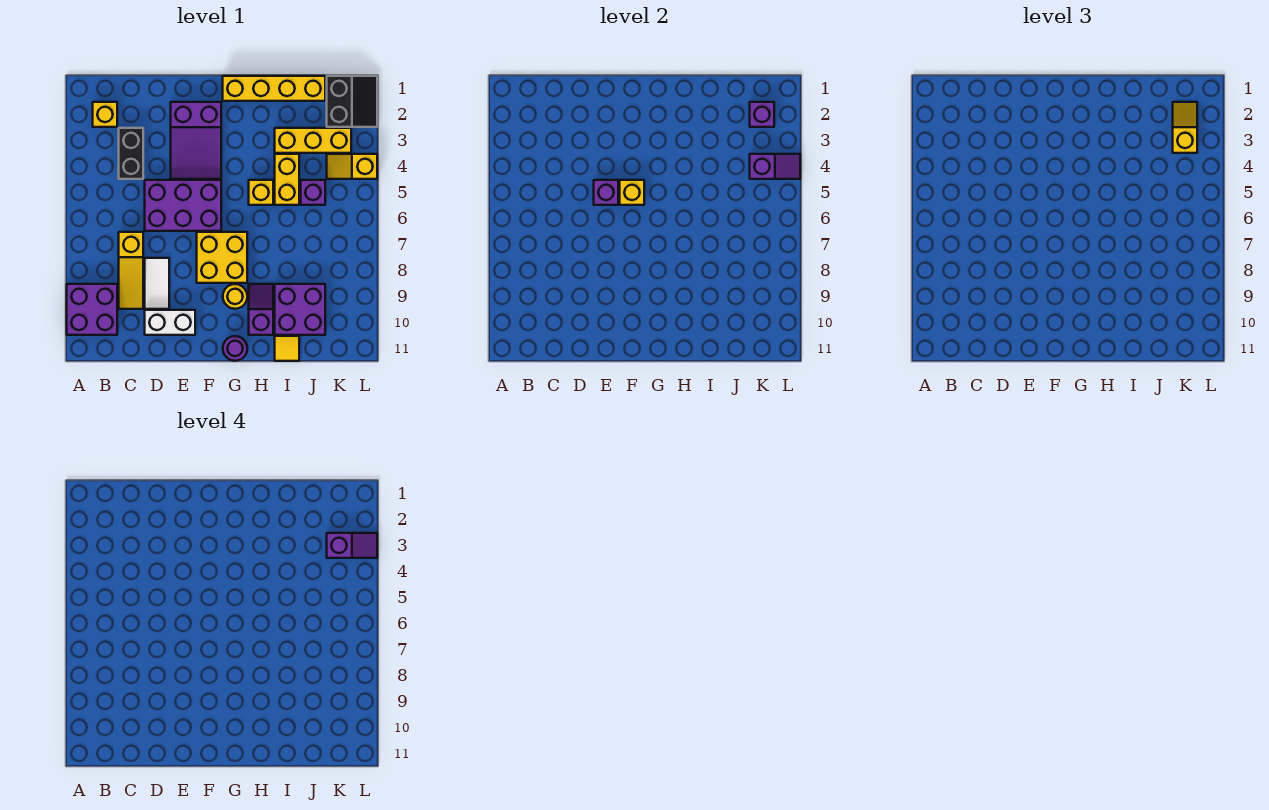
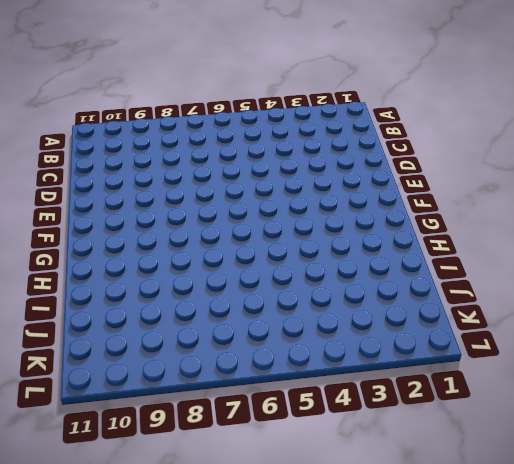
none -> purple 2x2 brick [67,284,117,335]
none -> yellow 1x1 brick [93,102,117,127]
none -> black 1x2 brick [119,128,143,179]

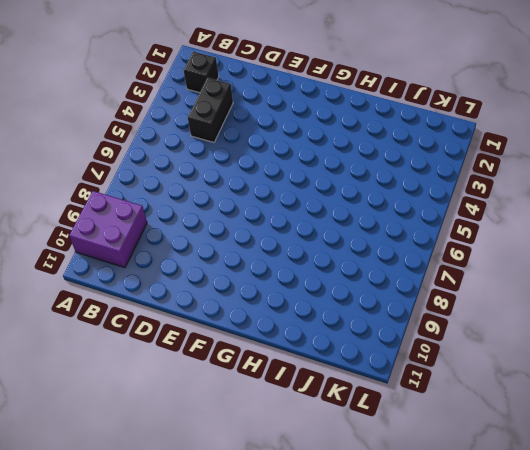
black 1x1 brick [184,52,219,93] -> yellow 1x1 brick [93,102,117,127]
none -> yellow 1x3 slope [119,232,143,309]
none -> purple 2x3 brick [145,180,221,231]
none -> white 1x2 tile [145,258,169,309]

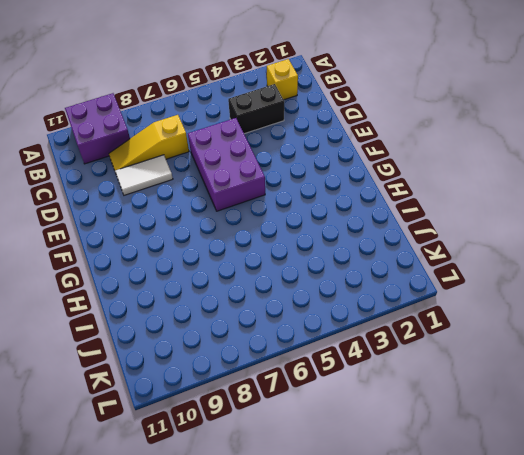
none -> white 1x2 brick [145,310,195,335]
none -> purple 2x3 slope [171,102,221,179]
none -> yellow 2x2 brick [197,232,247,283]

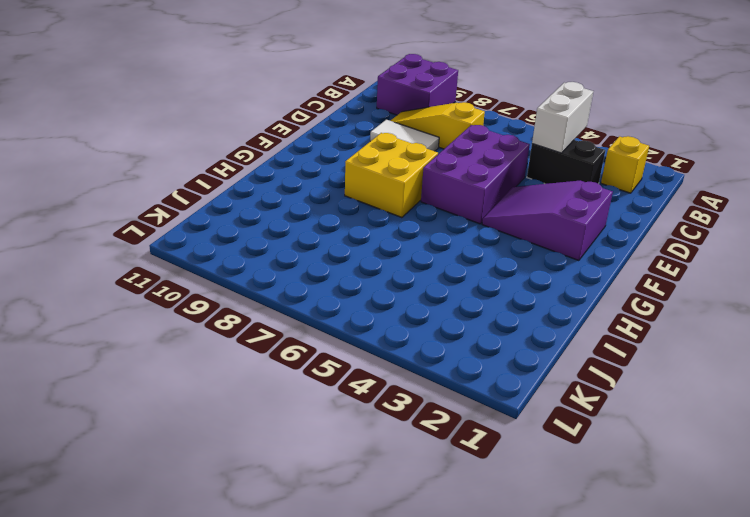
white 1x2 brick [532,82,593,153] -> white 1x2 brick moved to [145,310,195,335]
none -> yellow 1x4 brick [223,76,325,101]
none -> yellow 1x1 round brick [223,284,247,309]
none -> purple 1x1 round brick [223,336,247,361]

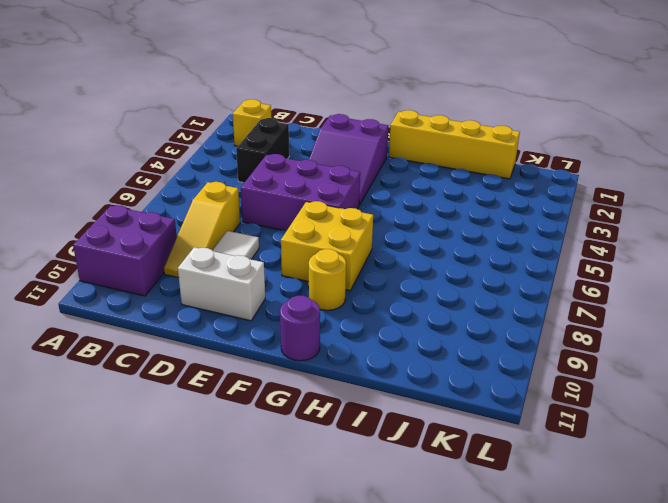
none -> yellow 1x1 brick [249,180,273,205]
none -> purple 1x2 slope [249,284,273,335]
none -> yellow 1x3 brick [275,128,351,153]

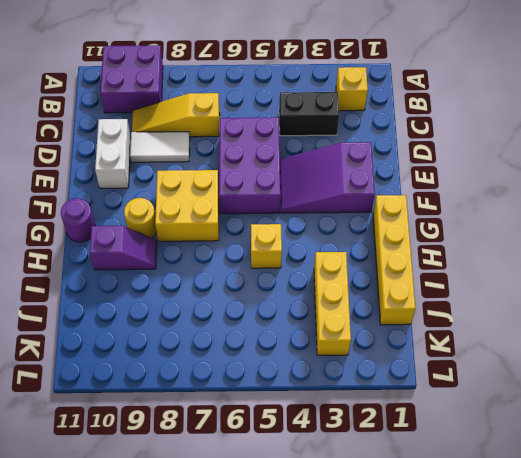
none -> yellow 1x2 brick [275,154,299,205]
none -> purple 2x2 brick [275,284,325,335]
none -> yellow 1x1 tile [275,336,299,361]

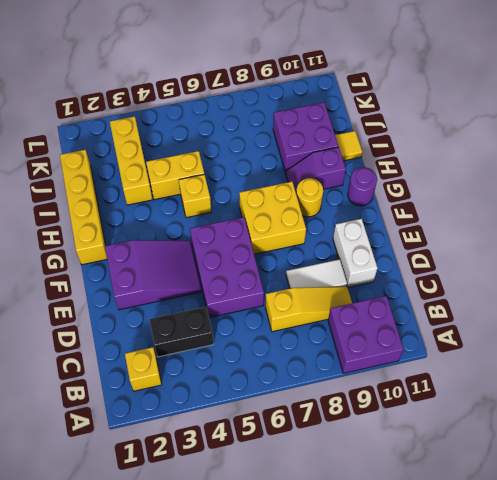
none -> purple 1x1 brick [301,180,325,205]
none -> black 2x2 slope [327,76,377,127]
none -> yellow 1x2 slope [327,154,377,179]

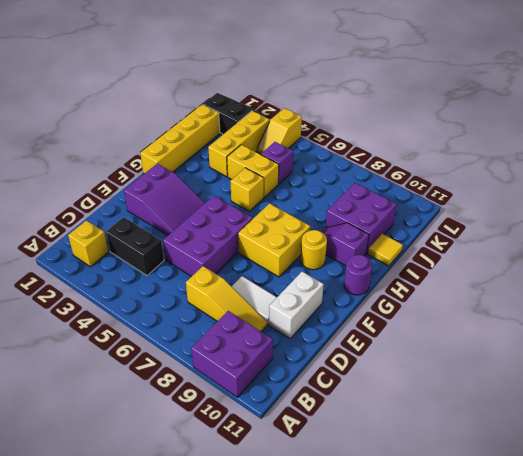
none -> purple 1x1 brick [594,180,618,205]
none -> yellow 1x1 brick [620,180,644,205]
none -> purple 1x1 brick [750,102,774,127]

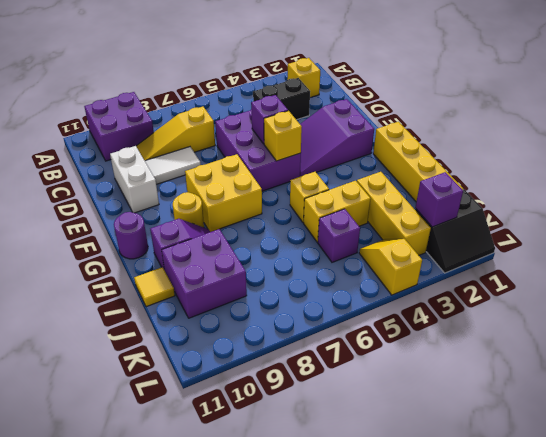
none -> purple 1x2 slope [750,154,800,179]
none -> yellow 1x2 slope [1173,102,1197,153]
none -> purple 1x2 slope [327,533,377,558]

